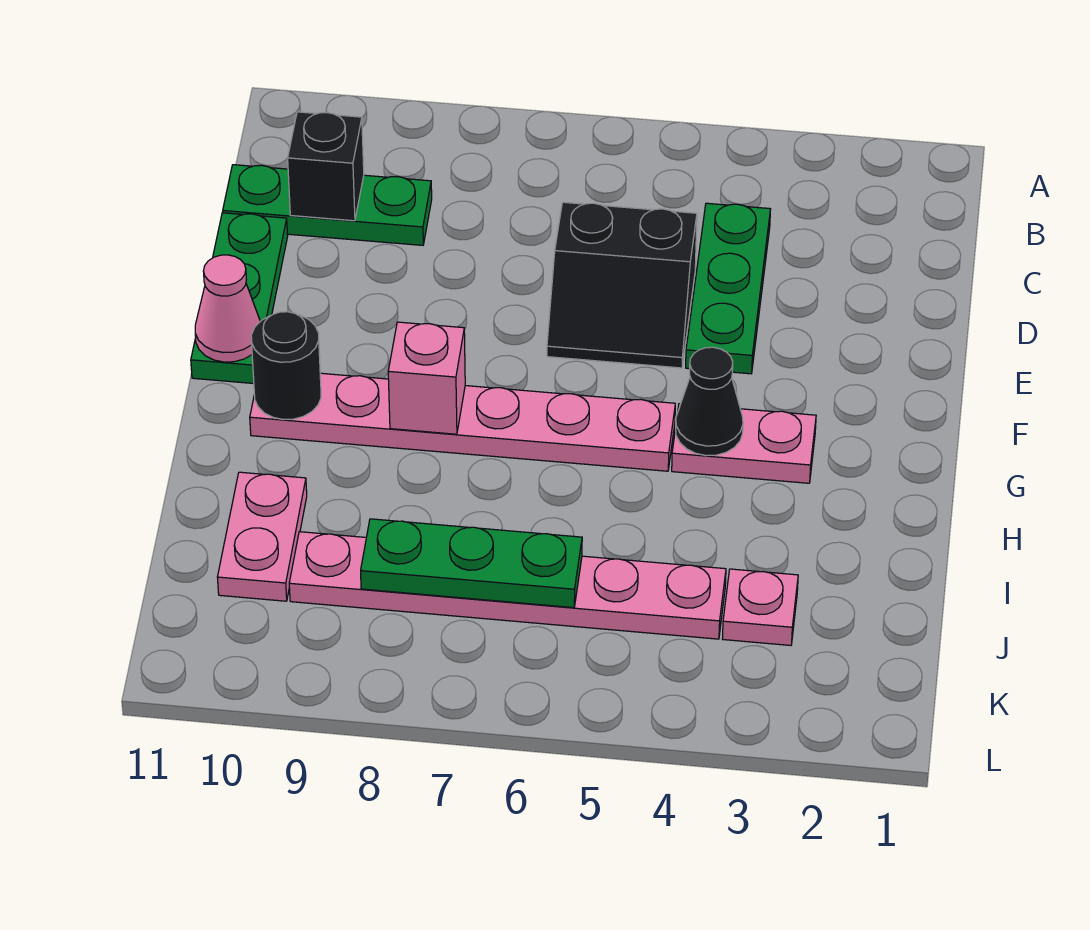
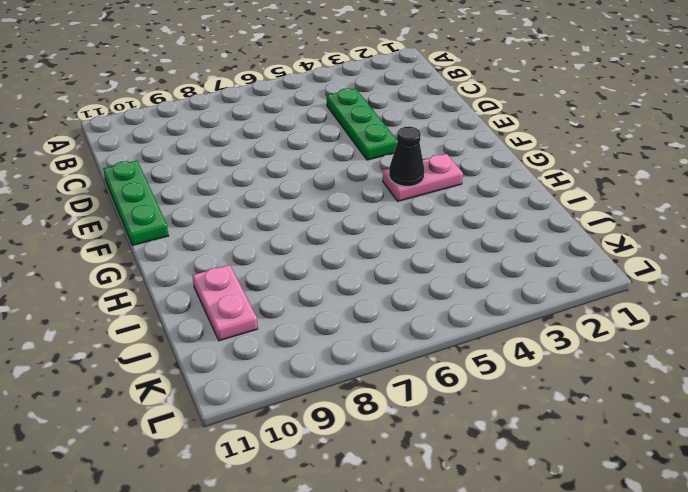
none -> green 1x3 plate [223,165,432,245]
none -> black 2x2 slope [547,202,697,368]
none -> pink 1x6 plate [250,373,675,471]

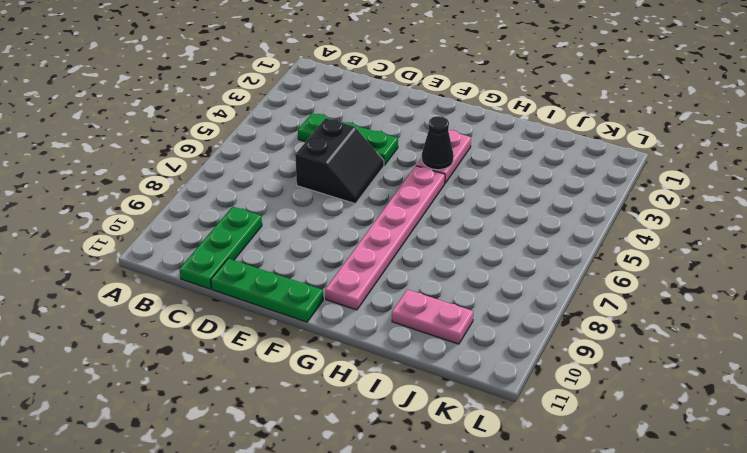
none -> pink 1x1 plate [722,569,798,645]
none -> pink 1x6 plate [289,532,726,639]
none -> black 1x1 brick [288,112,364,221]

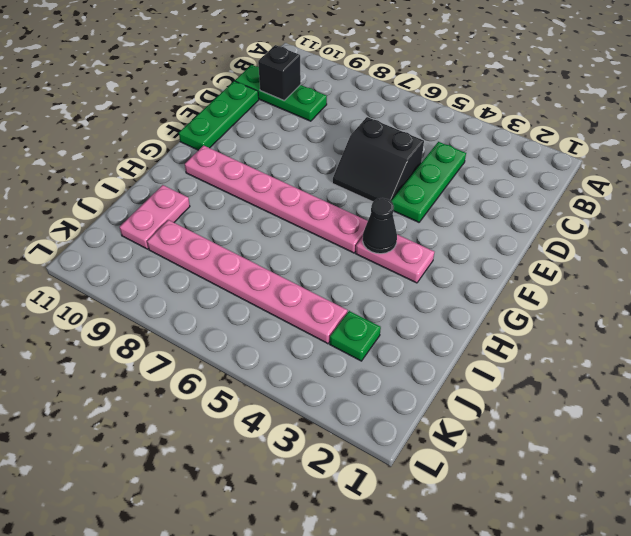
green 1x1 plate [330,311,381,361] -> pink 1x1 plate [722,569,798,645]
none -> pink 1x1 cone [195,255,260,362]
none -> pink 1x1 brick [388,322,465,434]
none -> black 1x1 round brick [251,312,321,420]

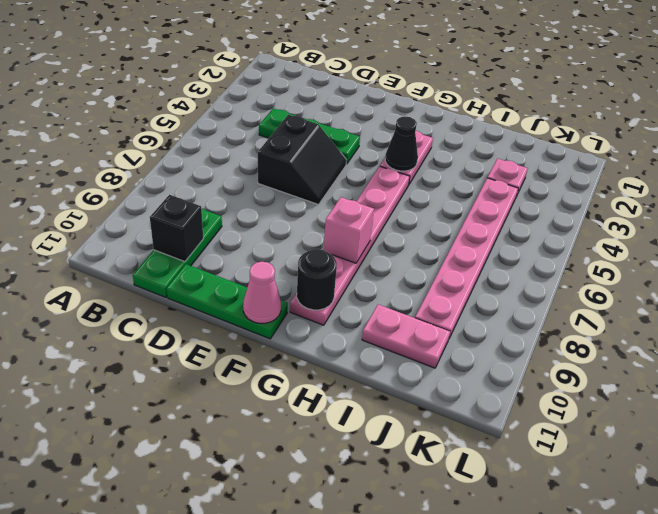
none -> green 1x3 plate [361,519,582,608]

